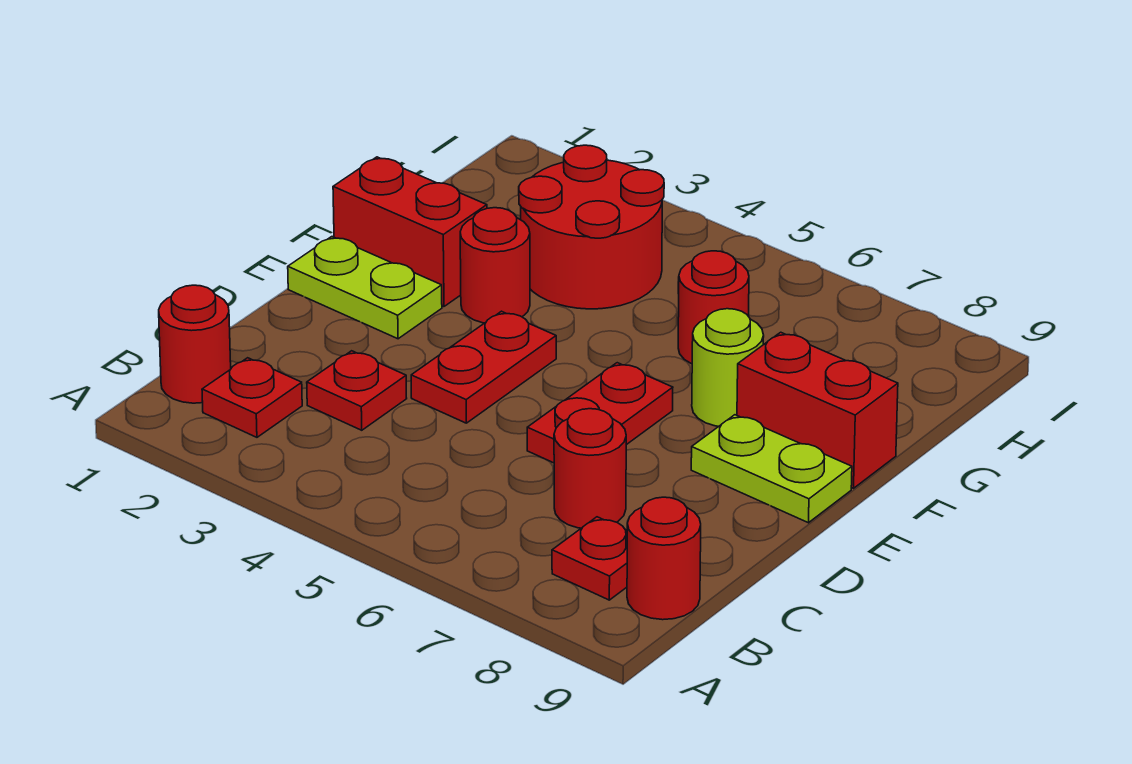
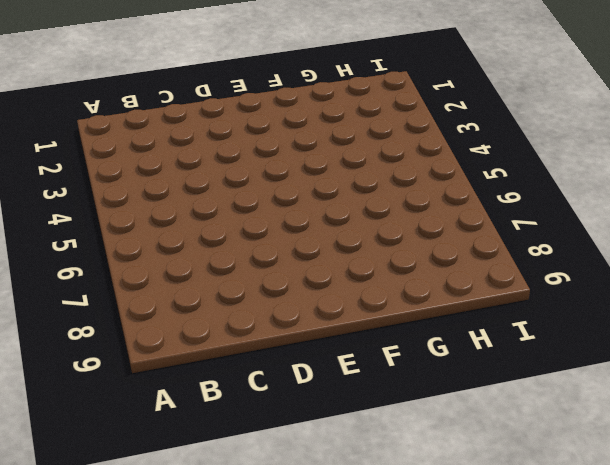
none -> red 1x1 round brick [159,285,231,403]
none -> red 1x1 plate [202,358,302,437]
none -> red 1x1 plate [552,517,627,600]

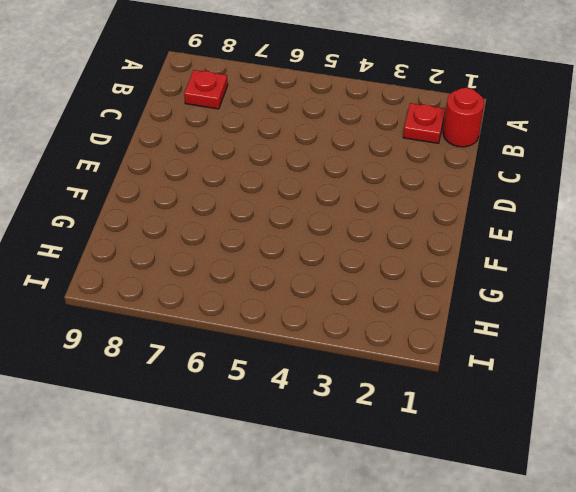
none -> red 1x1 round brick [627,497,701,620]
none -> red 1x1 plate [307,351,407,430]
none -> red 1x1 round brick [554,409,626,528]

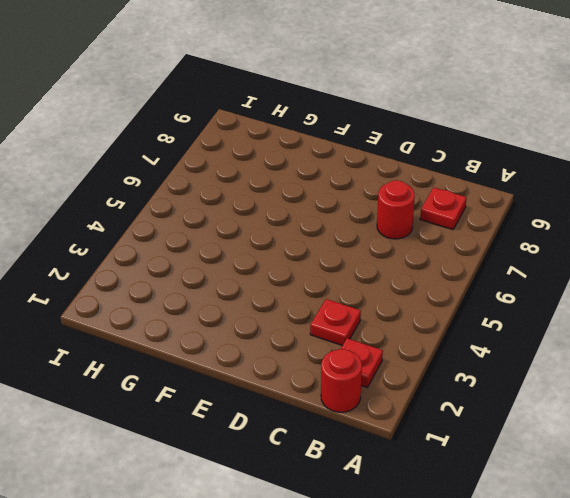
none -> red 1x1 round brick [627,497,701,620]
none -> red 1x2 plate [411,311,556,423]
none -> red 1x2 plate [527,363,673,463]

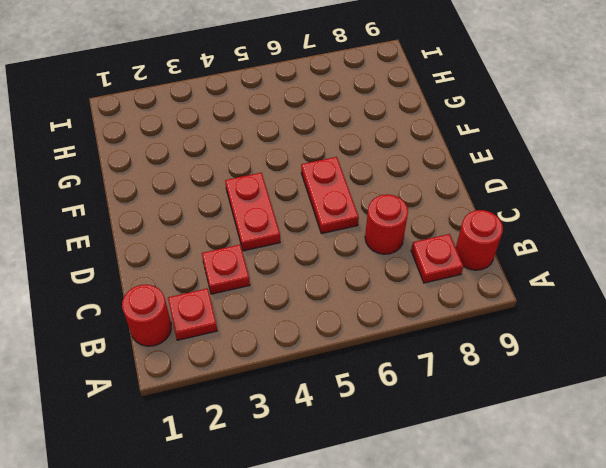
none -> lime 1x2 plate [288,237,442,339]
none -> lime 1x2 plate [691,415,852,523]
none -> red 1x2 brick [333,157,487,307]

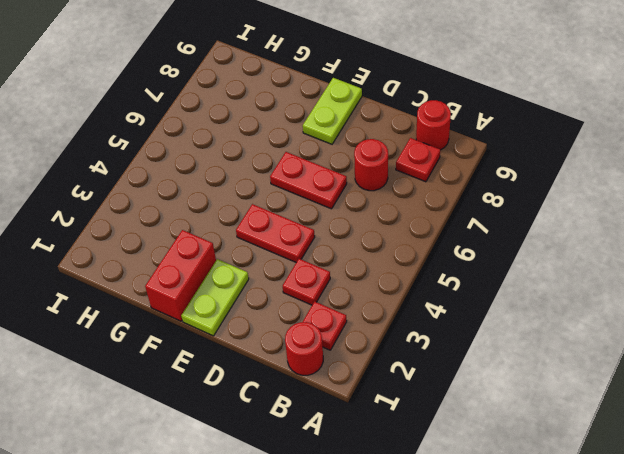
none -> red 1x1 round brick [460,208,530,323]
none -> lime 1x1 round brick [692,309,764,426]
none -> red 1x2 brick [737,332,898,488]

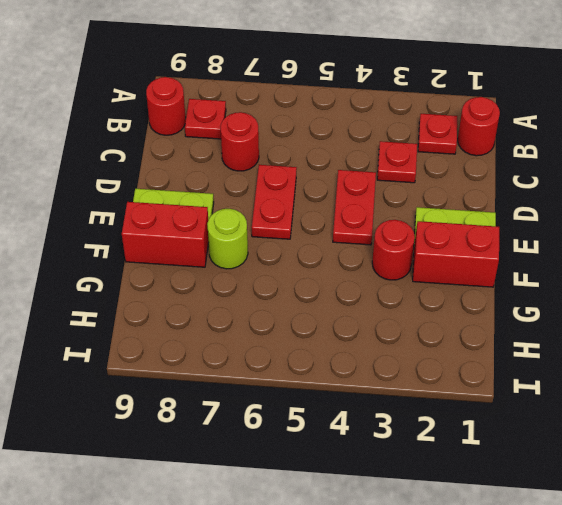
none -> red 2x2 round brick [519,145,664,309]
none -> red 1x1 round brick [678,251,749,364]

